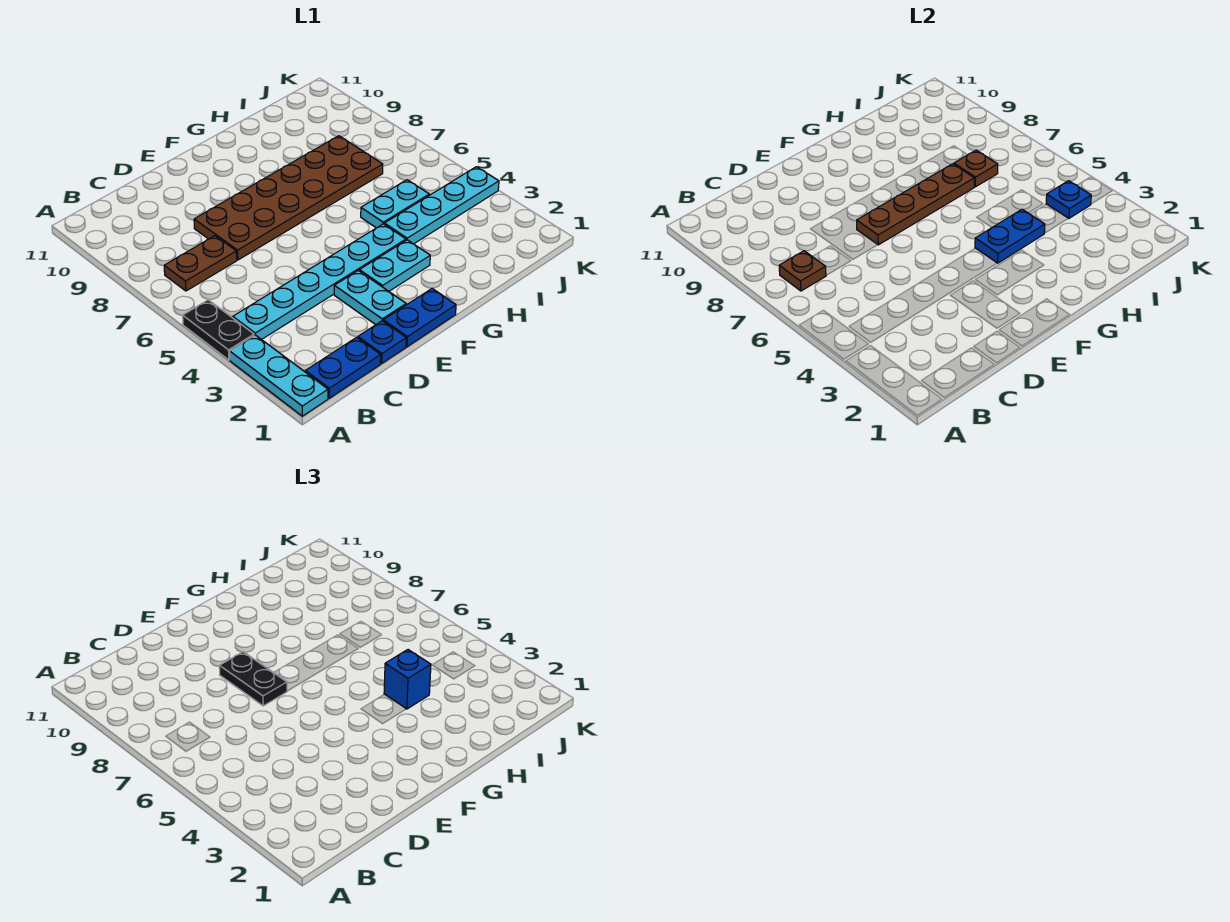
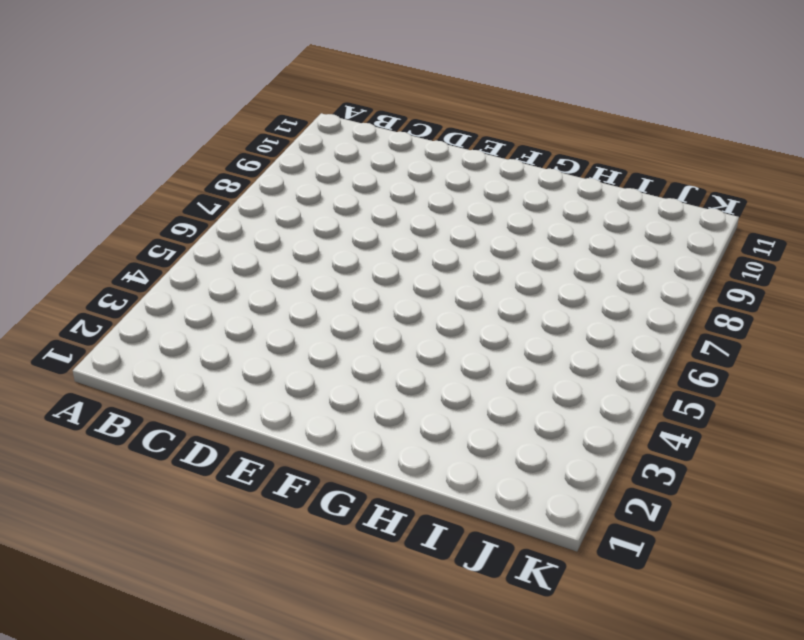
none -> cyan 1x3 plate [230,335,328,416]
none -> black 1x2 plate [183,300,254,360]
none -> blue 1x2 plate [305,337,381,398]

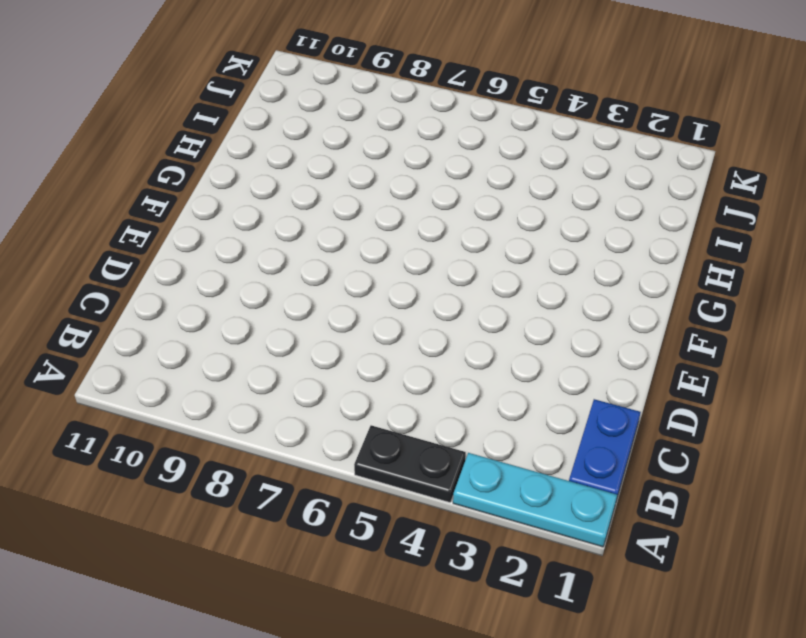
none -> cyan 1x6 plate [233,224,406,340]
none -> brown 1x2 plate [164,236,237,291]
none -> blue 1x1 plate [358,321,406,363]

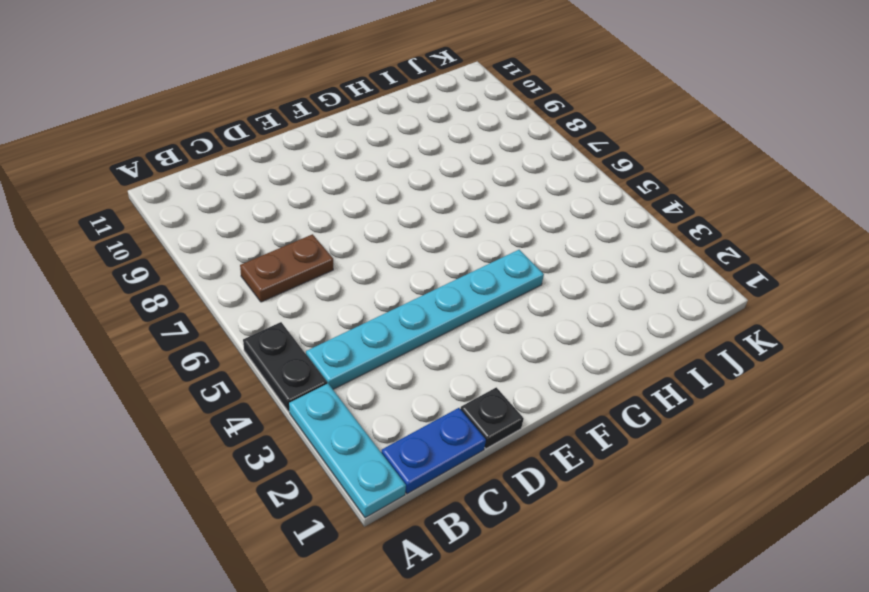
black 1x1 plate [461,387,524,449] -> blue 1x1 plate [358,321,406,363]
none -> brown 2x6 plate [194,136,383,260]
none -> blue 1x2 plate [383,289,456,347]
none -> cyan 1x2 plate [334,271,406,325]

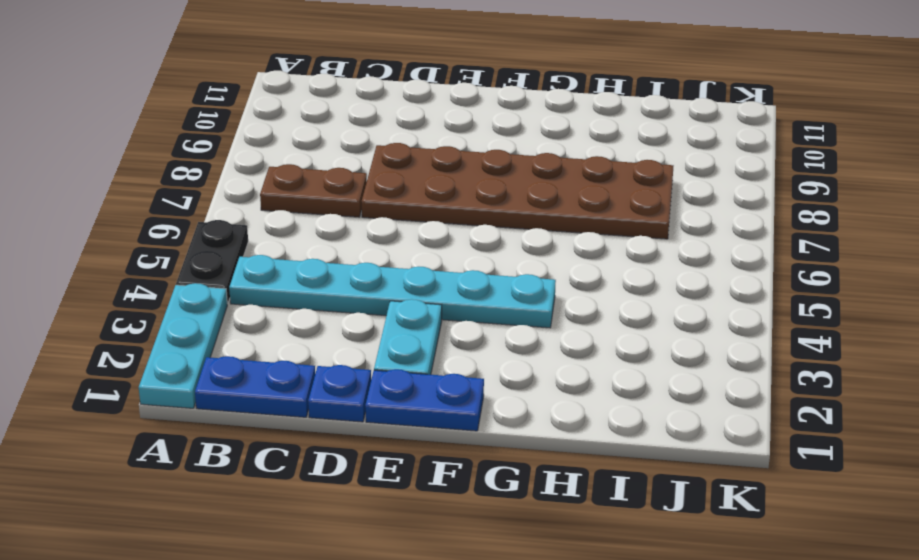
none -> cyan 1x2 plate [359,240,430,291]
none -> cyan 1x4 plate [384,167,499,244]
none -> cyan 1x2 plate [361,180,429,228]

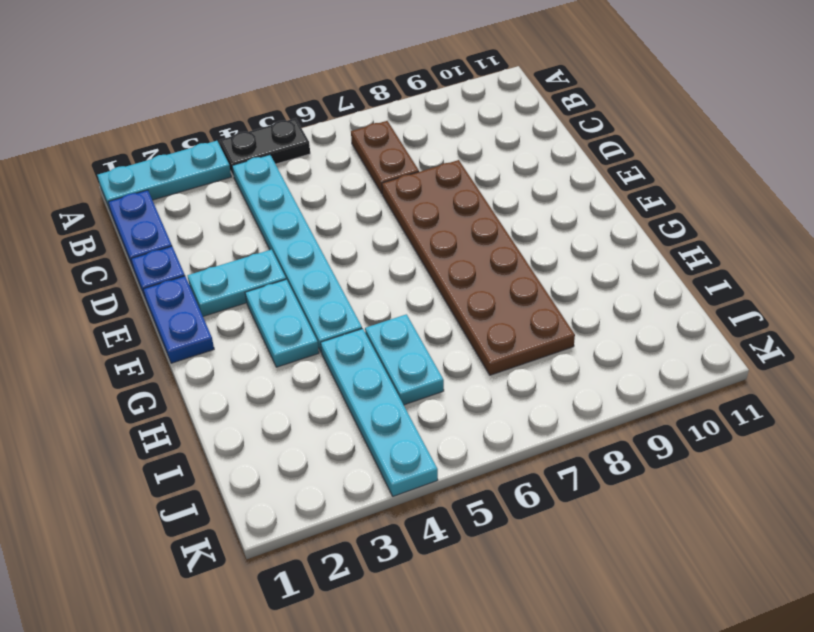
none -> brown 1x1 plate [779,251,826,291]
none -> brown 1x4 plate [857,164,974,245]
none -> blue 1x2 plate [975,209,1045,263]

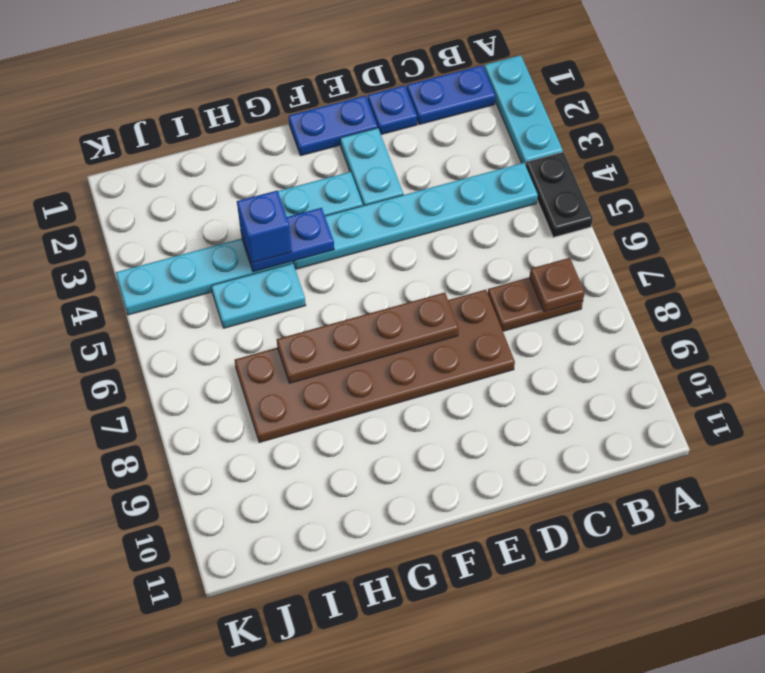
none -> brown 1x1 plate [954,150,998,187]
none -> blue 1x1 plate [1046,181,1091,219]
none -> black 1x2 plate [219,652,287,706]

